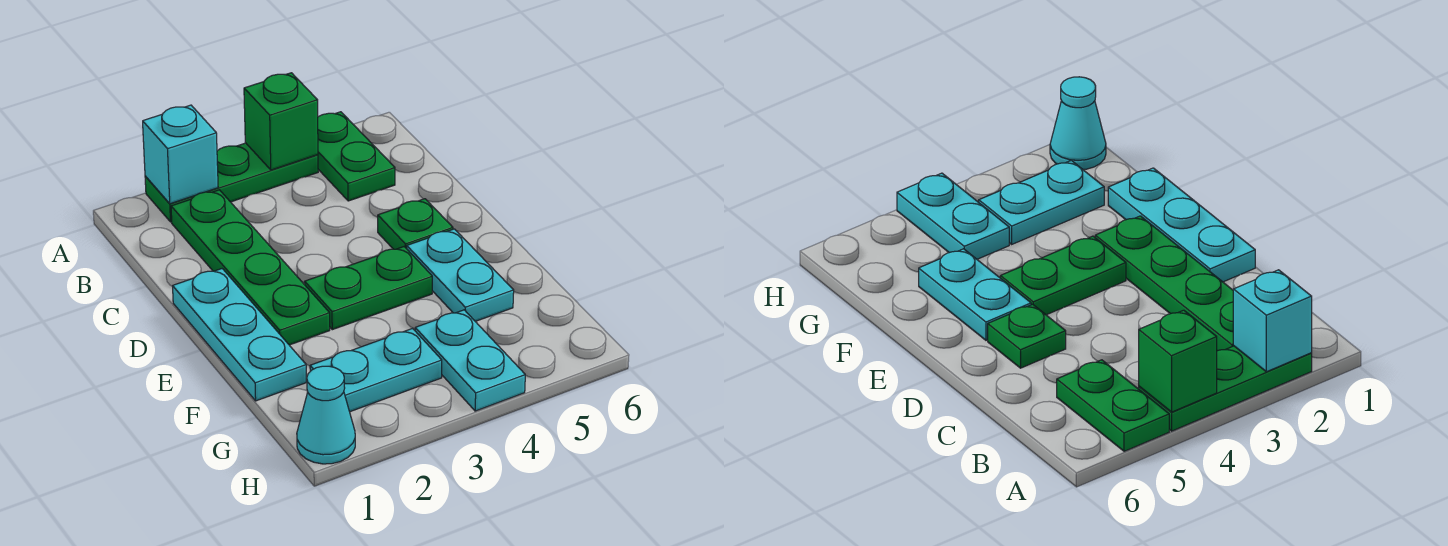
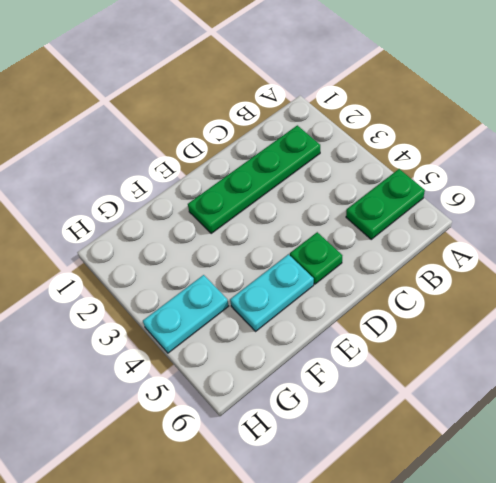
none -> green 1x3 plate [145,143,318,222]
none -> cyan 1x3 plate [173,269,306,401]
none -> green 1x2 plate [305,247,432,330]

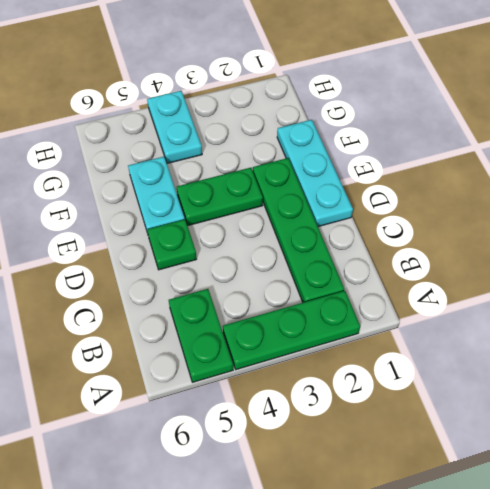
none -> cyan 1x2 plate [310,328,442,412]
none -> cyan 1x1 cone [297,366,355,464]
none -> cyan 1x1 brick [143,105,218,204]

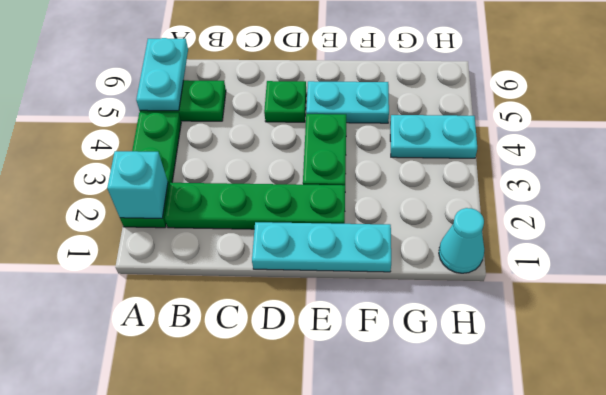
cyan 1x2 plate [136,38,188,111] -> cyan 1x2 plate moved to [310,328,442,412]
none -> green 1x1 brick [244,73,318,170]

